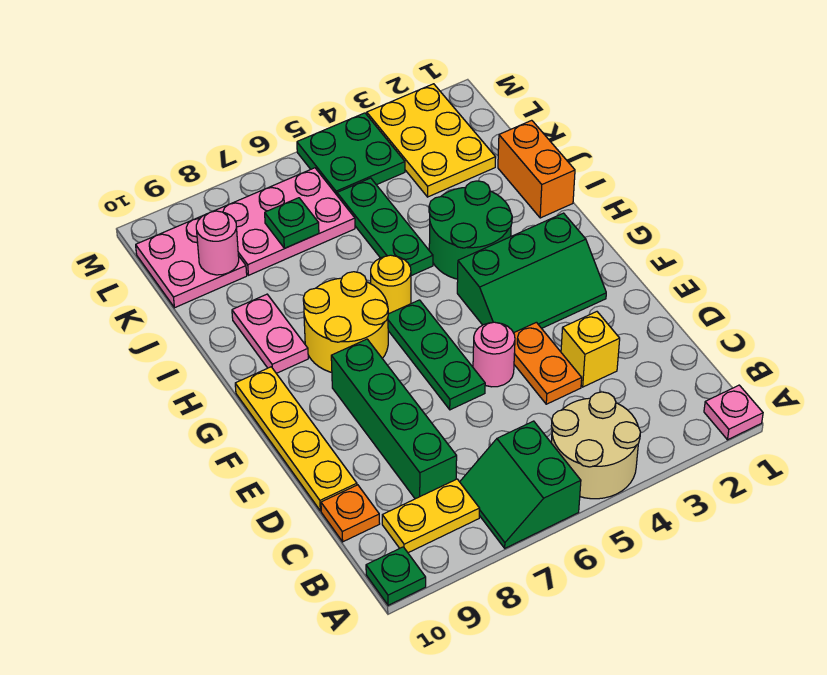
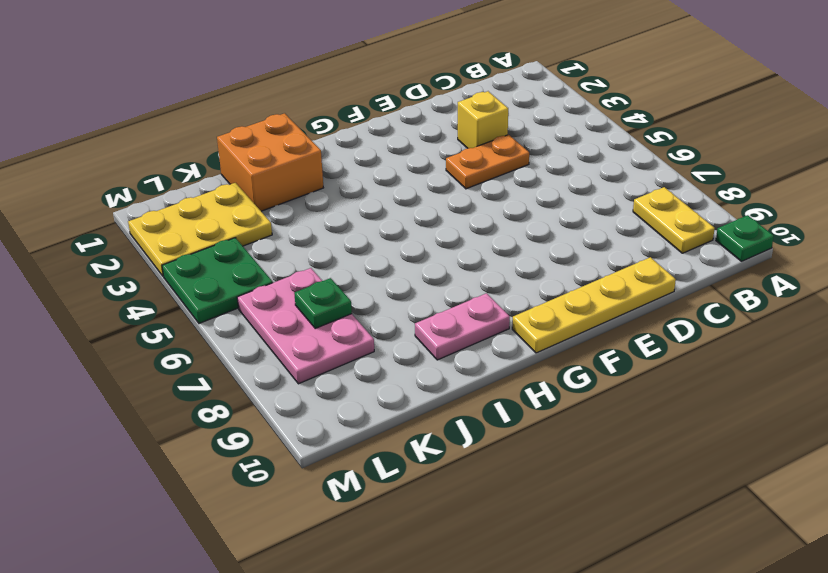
orange 2x2 brick [217,113,323,211] -> orange 1x2 brick [498,120,575,218]
none -> pink 1x1 plate [704,385,763,440]
none -> tan 2x2 round brick [551,392,641,499]
none -> green 2x2 slope [460,421,581,548]

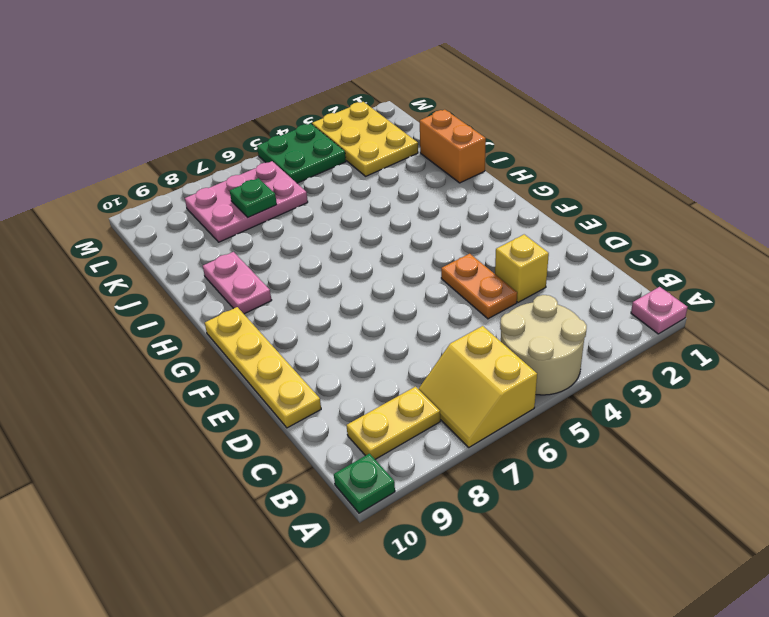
yellow 2x2 slope [419,326,537,447] -> green 2x2 slope [460,421,581,548]
none -> green 1x4 brick [331,339,457,499]
none -> orange 1x1 plate [321,485,380,542]
none -> pink 1x1 round brick [473,322,515,387]

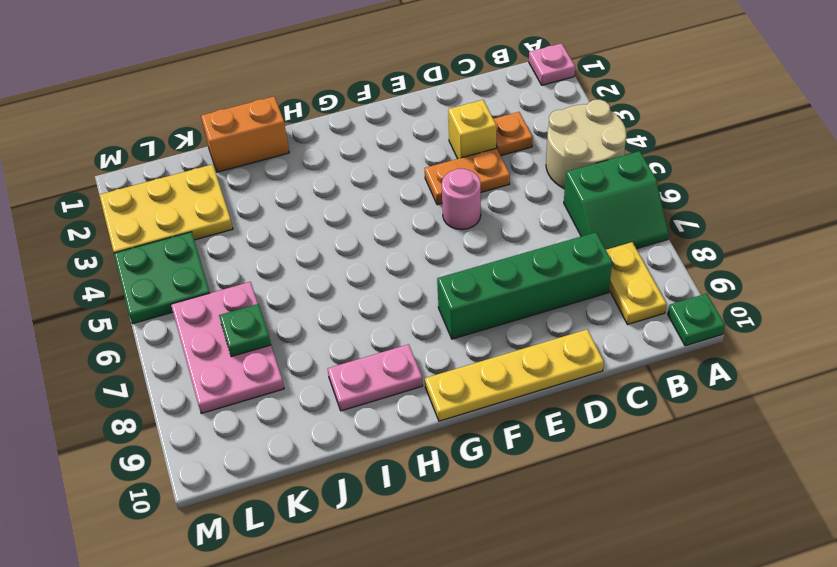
orange 1x1 plate [494,112,533,156] -> orange 1x1 plate moved to [321,485,380,542]
none -> green 1x3 plate [388,300,485,410]
none -> green 2x3 slope [457,213,606,333]
none -> yellow 2x2 round brick [303,272,388,372]

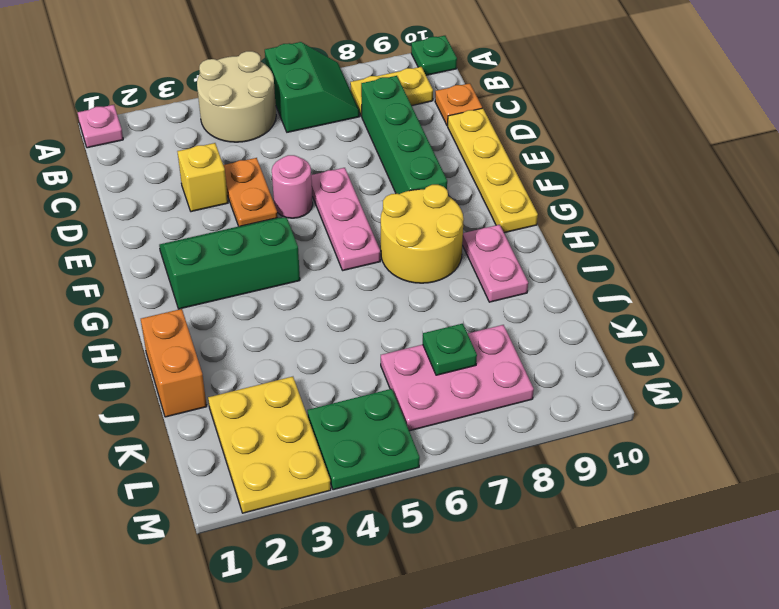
pink 1x3 plate [311,168,380,270] -> green 1x3 plate [388,300,485,410]
none -> green 2x2 round brick [429,181,512,279]
none -> yellow 1x1 round brick [371,255,411,314]
none -> green 1x3 plate [337,178,433,276]

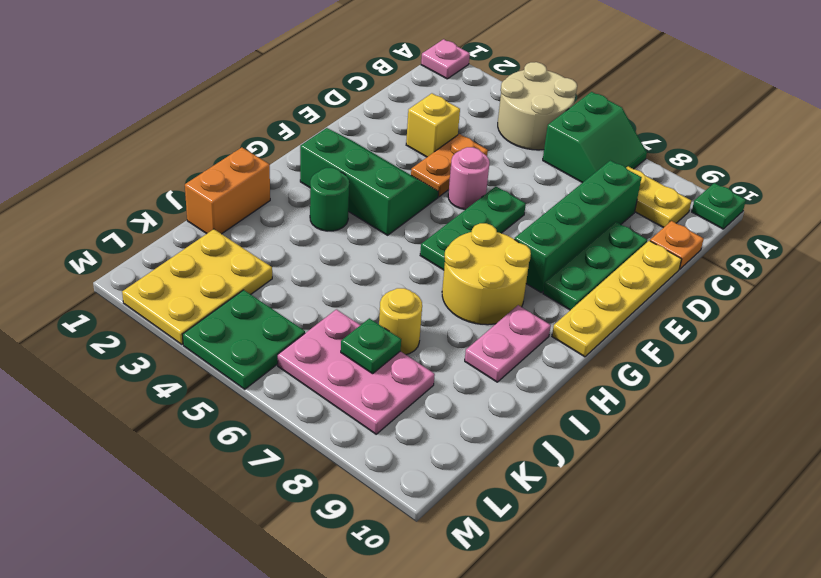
green 1x3 plate [543,222,647,310] -> green 1x3 plate moved to [337,178,433,276]
green 1x1 round brick [310,168,349,231] -> green 2x2 round brick [429,181,512,279]
yellow 1x1 round brick [379,288,422,355] -> yellow 1x1 round brick moved to [371,255,411,314]
none -> pink 2x2 plate [136,215,247,308]
none -> pink 1x1 round brick [196,211,239,275]

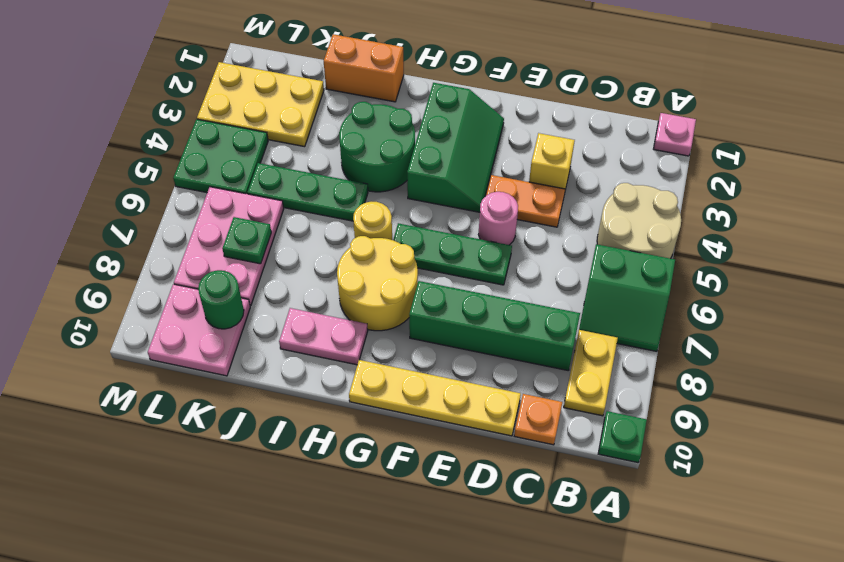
green 1x1 round brick [198,270,244,329] -> pink 1x1 round brick [196,211,239,275]

